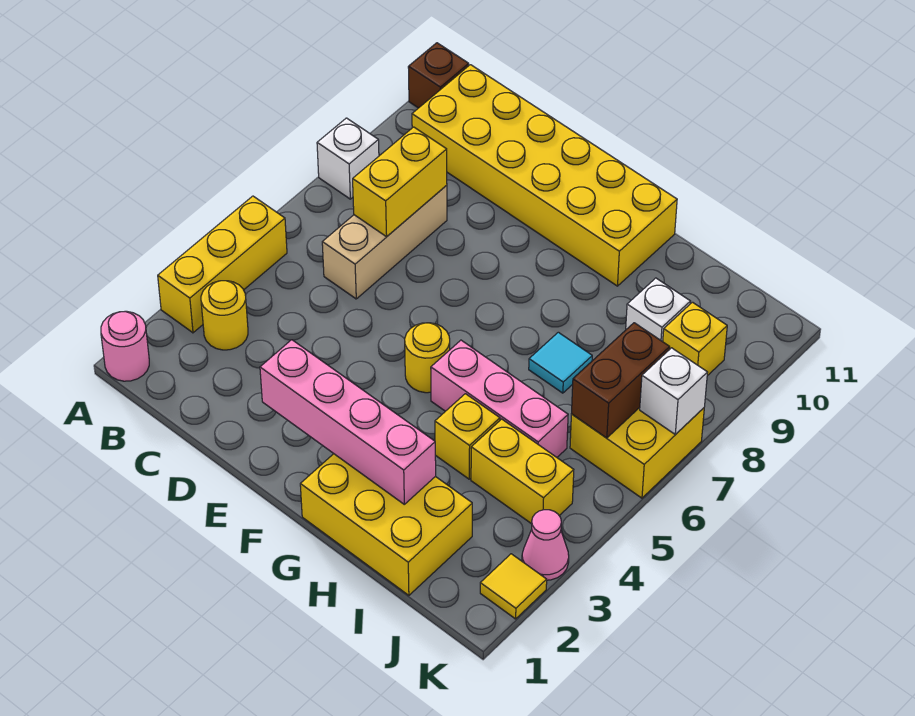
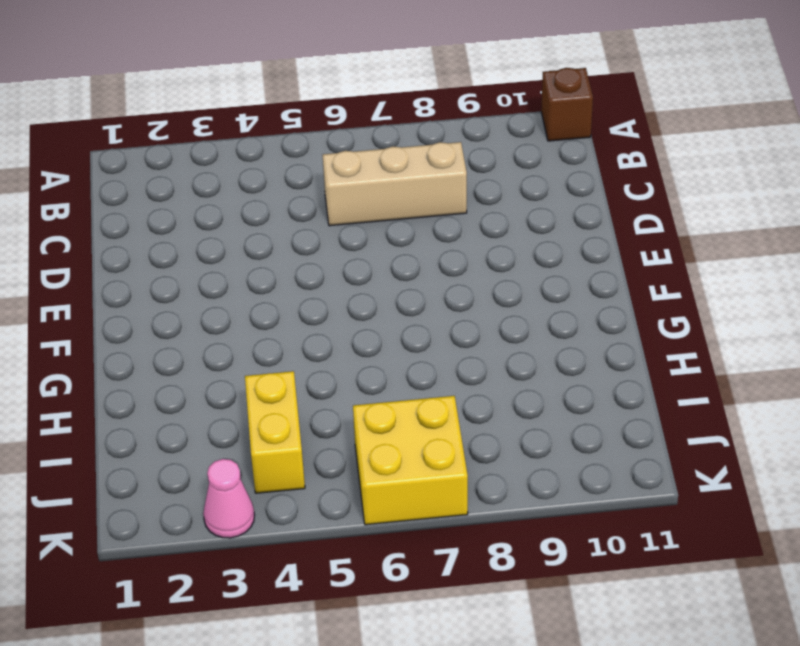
none -> pink 1x1 round brick [101,311,149,381]
none -> yellow 1x3 brick [158,196,287,333]
none -> white 1x1 brick [317,118,379,199]

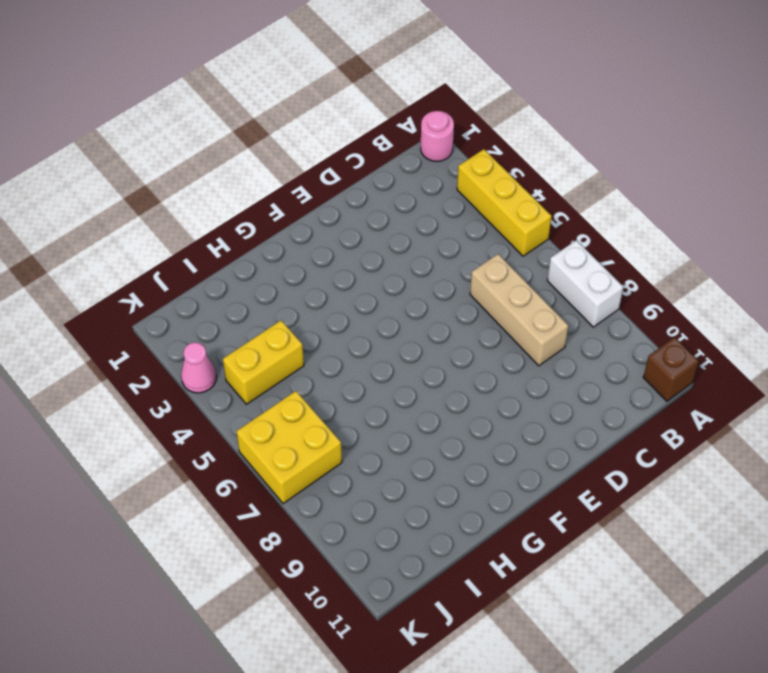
white 1x2 brick [547,240,623,327] -> white 1x1 brick [317,118,379,199]
none -> yellow 1x1 round brick [201,281,248,350]
none -> yellow 2x6 brick [412,65,677,286]
none -> yellow 1x1 round brick [405,323,450,393]

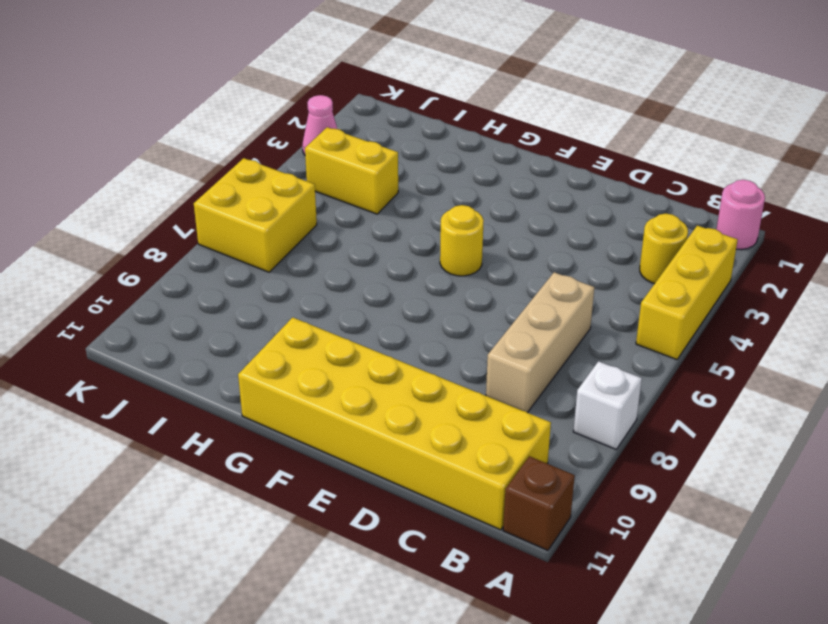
none -> yellow 2x3 brick [300,454,472,595]
none -> pink 1x3 brick [431,340,568,457]
none -> yellow 1x1 brick [435,394,500,479]

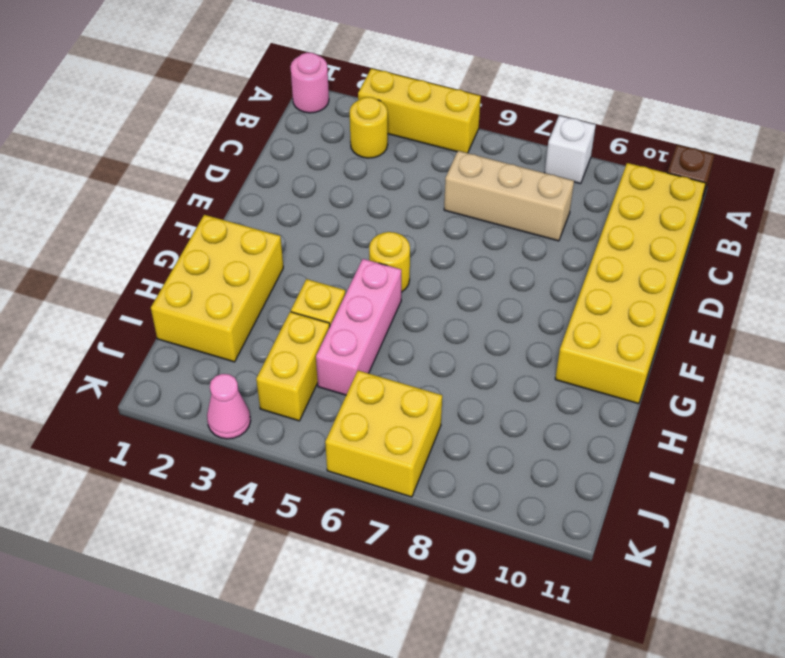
none -> cyan 1x1 tile [529,332,592,393]
none -> white 1x1 brick [626,278,690,342]
none -> yellow 1x1 brick [663,302,727,376]

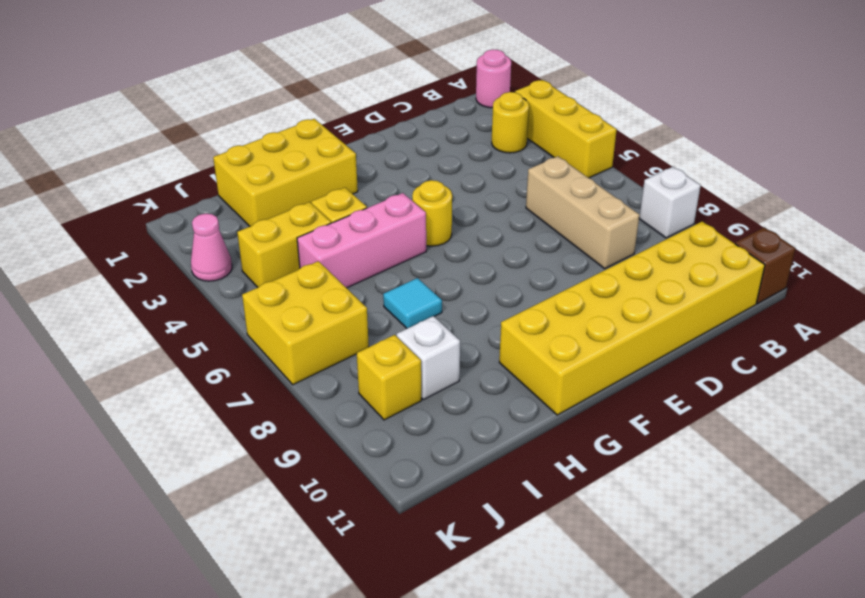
none -> yellow 1x1 tile [480,554,547,619]
none -> yellow 1x2 brick [353,127,447,237]
none -> pink 1x4 brick [260,340,436,504]

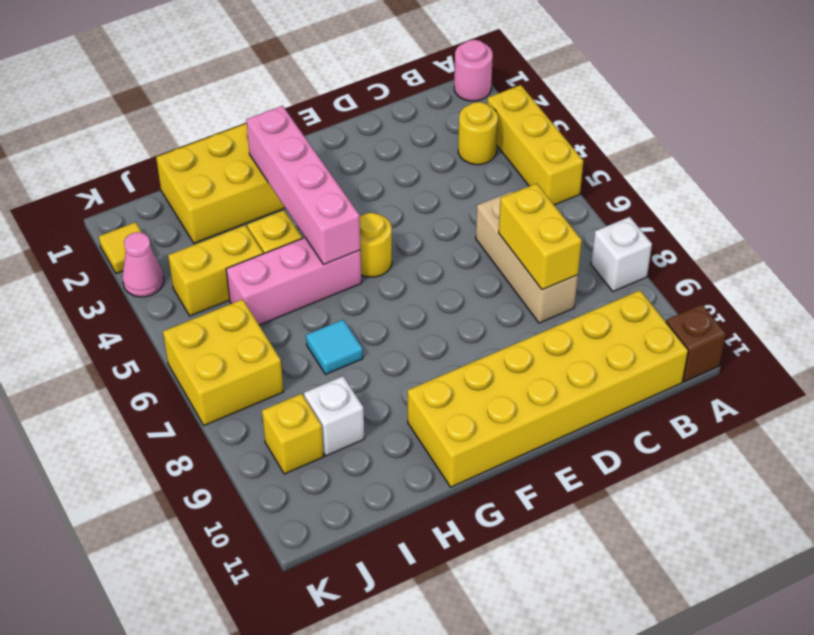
pink 1x4 brick [246,106,361,265] -> pink 1x4 brick turned to [260,340,436,504]
none -> brown 1x2 brick [572,323,670,438]
none -> white 1x1 brick [640,348,708,435]

